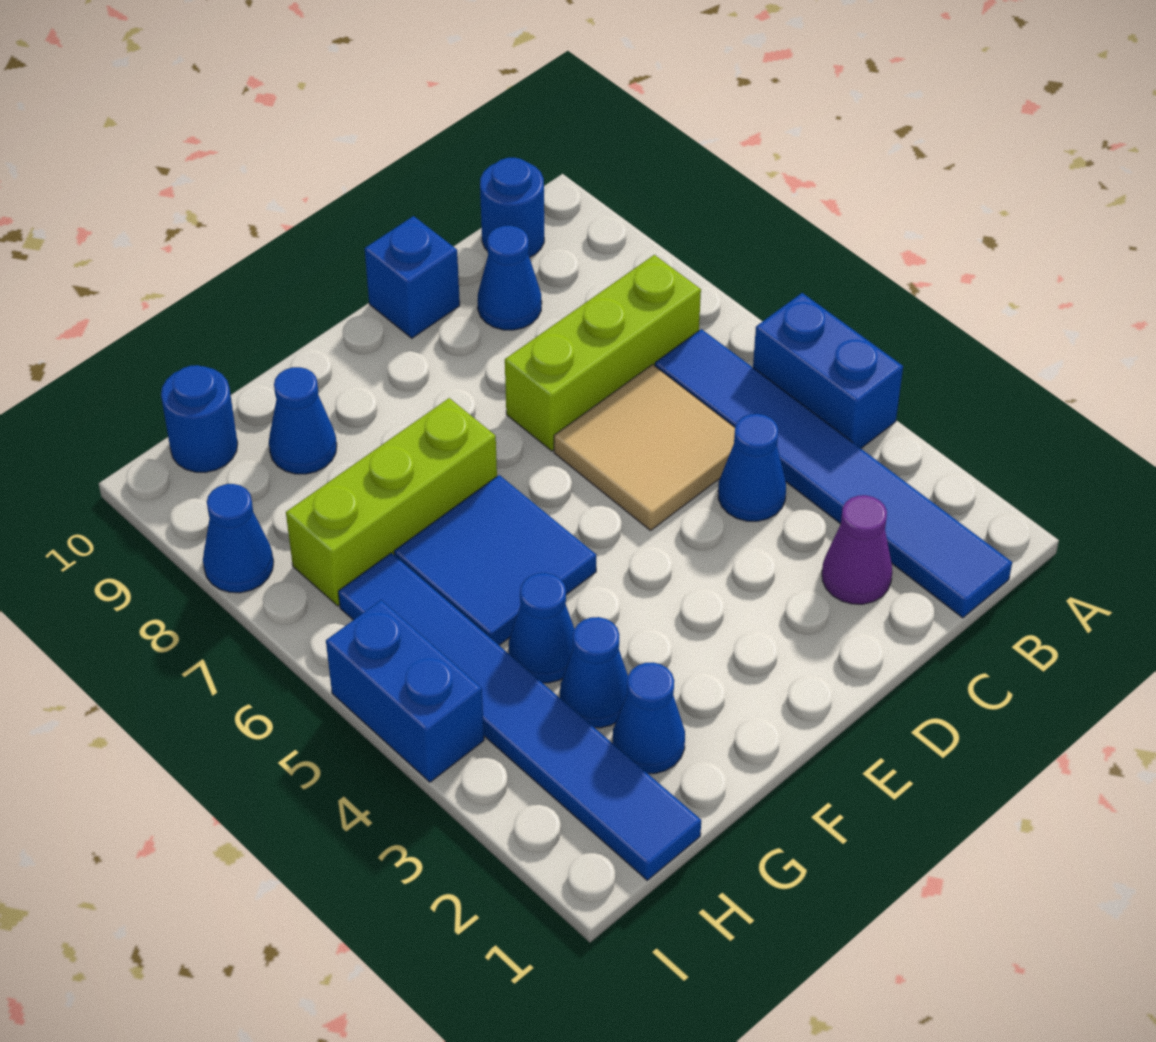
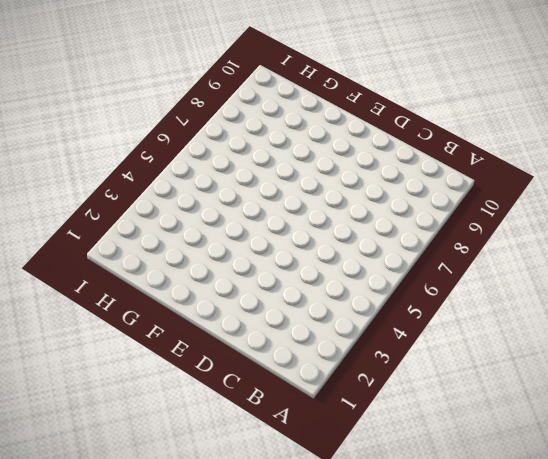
none -> blue 1x2 brick [753,293,903,448]
none -> blue 1x6 tile [655,329,1012,618]
none -> lime 1x3 brick [505,255,701,451]

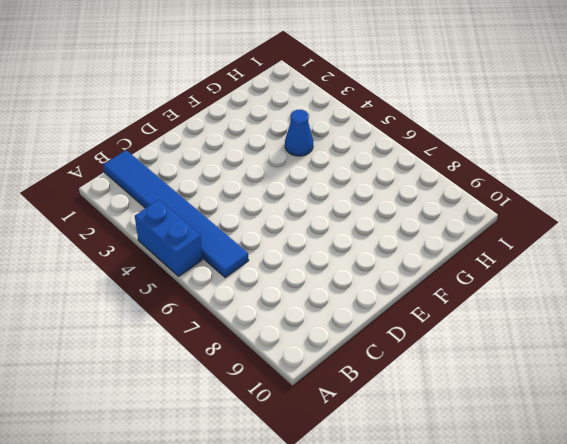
none -> lime 1x3 brick [505,255,701,451]
none -> blue 1x1 round brick [480,158,544,257]
none -> purple 1x1 cone [822,495,892,604]

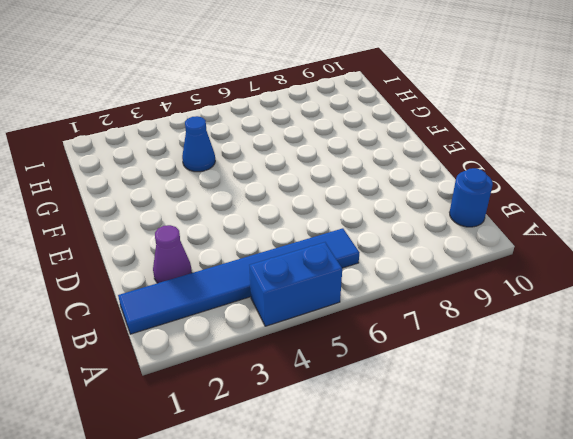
none -> lime 1x3 brick [505,255,701,451]
none -> blue 1x1 cone [718,414,786,521]
none -> tan 2x2 tile [554,365,735,531]

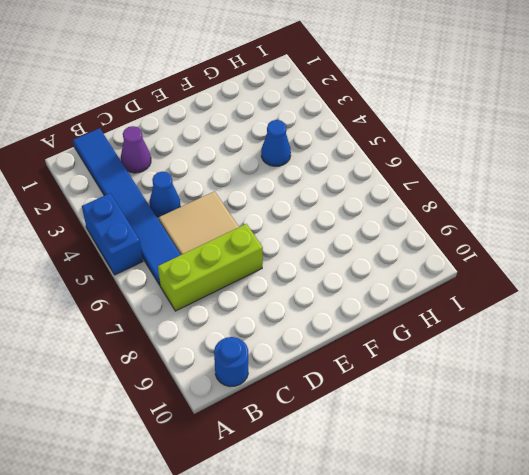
none -> blue 1x1 cone [477,226,542,330]
none -> blue 1x1 brick [365,216,460,338]
none -> blue 2x2 tile [394,475,596,645]

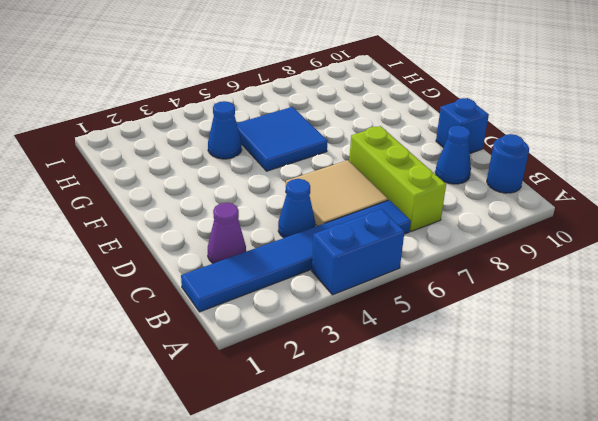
none -> lime 1x3 brick [286,398,497,606]
none -> blue 1x1 cone [613,662,685,774]
none -> blue 1x1 cone [560,617,628,728]

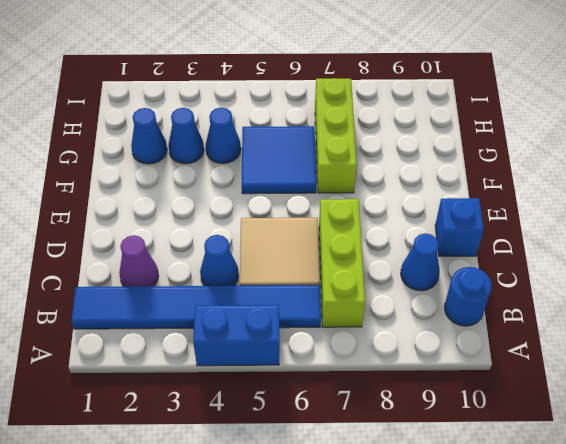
none -> blue 1x1 cone [269,367,337,474]
none -> blue 1x6 tile [338,553,701,880]
none -> blue 1x1 round brick [161,365,238,472]

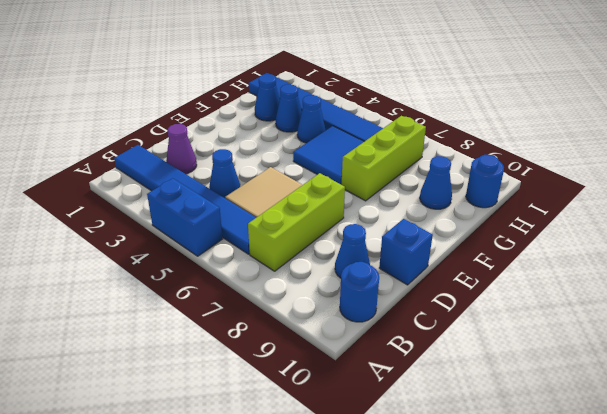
none -> blue 1x2 brick [326,600,484,782]
none -> blue 1x1 cone [203,484,274,593]

